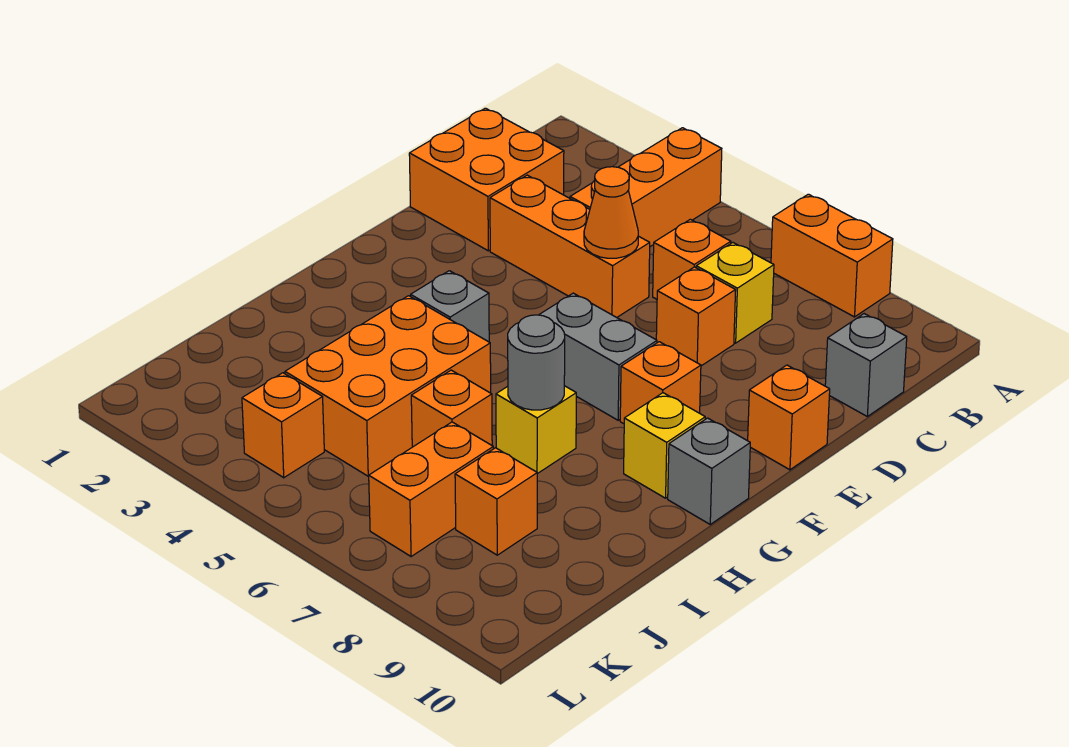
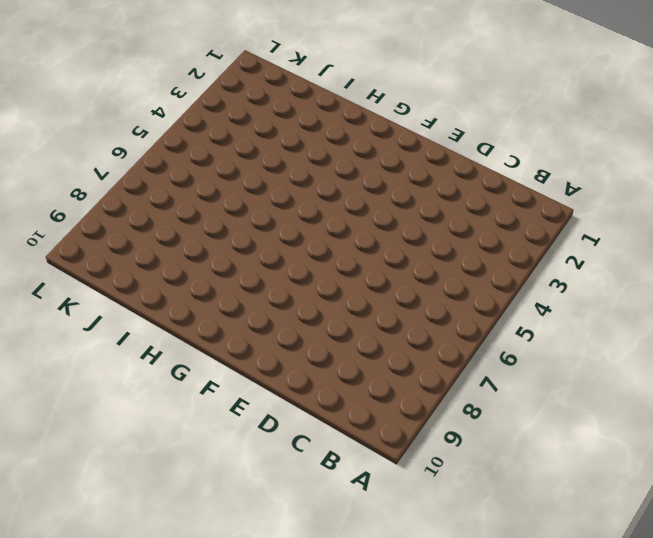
none -> orange 1x3 brick [570,128,722,247]
none -> orange 1x2 brick [771,194,893,317]
none -> orange 2x2 brick [409,108,564,251]

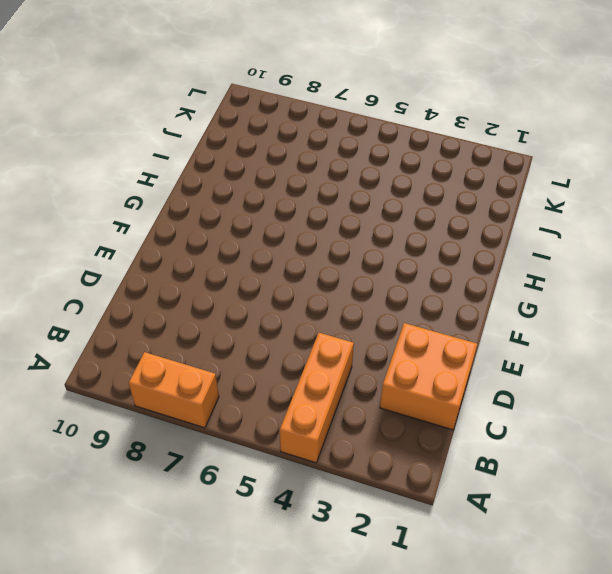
none -> orange 1x1 brick [653,219,731,299]
none -> yellow 1x1 brick [696,243,774,343]
none -> grey 1x1 brick [825,314,907,416]

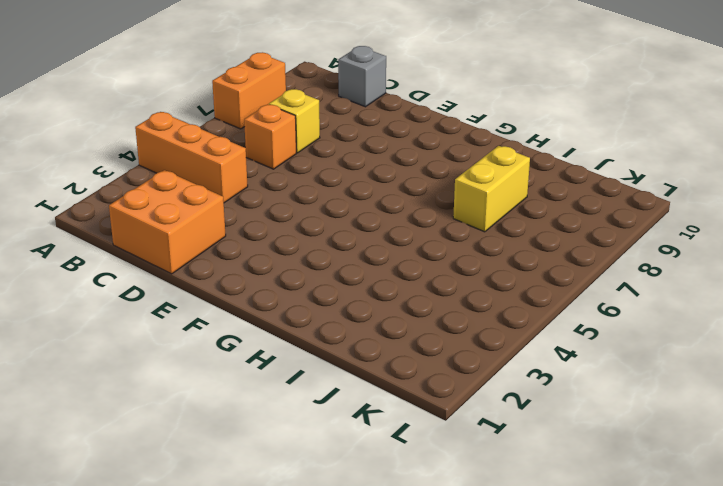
yellow 1x2 brick [453,146,530,232] -> none
none -> orange 1x3 brick [490,175,650,317]
none -> orange 1x1 brick [656,267,736,366]
none -> orange 1x1 brick [748,365,830,470]

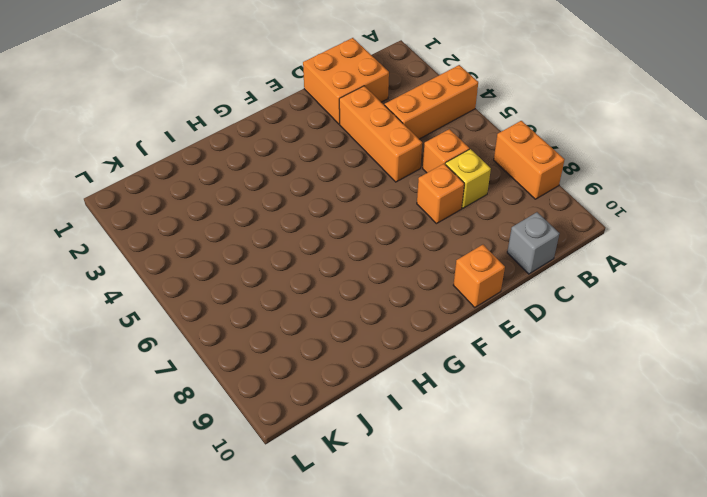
none -> grey 1x2 brick [539,293,657,420]
none -> orange 1x1 brick [620,342,701,424]
none -> grey 1x1 brick [411,271,489,342]

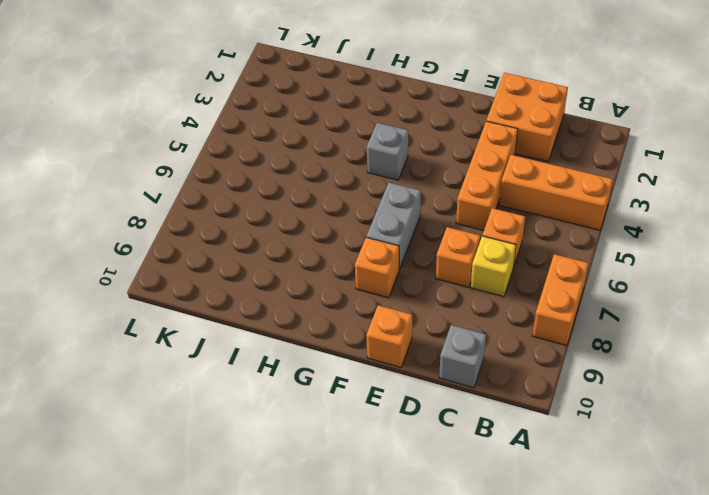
none -> yellow 1x1 brick [624,393,705,498]
none -> grey 1x1 brick [668,418,750,524]
none -> orange 2x3 brick [285,296,491,476]

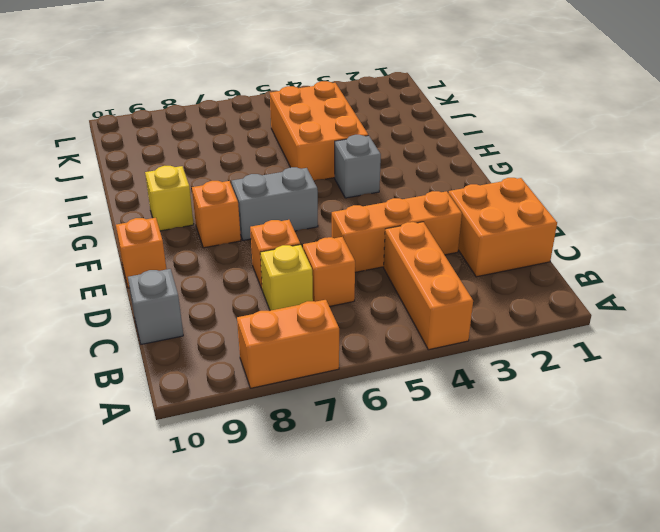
none -> grey 1x1 brick [668,418,750,524]
none -> yellow 1x1 brick [496,386,576,474]
none -> orange 1x1 brick [411,370,492,447]

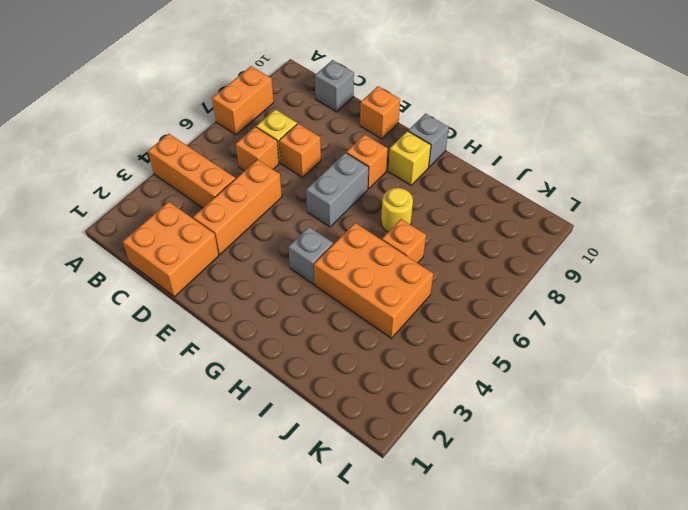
yellow 1x1 round brick [381,188,413,232] -> yellow 1x1 brick [496,386,576,474]
none -> orange 1x2 brick [369,422,493,557]
none -> orange 1x1 brick [455,448,537,555]
none -> orange 1x1 brick [242,373,324,478]

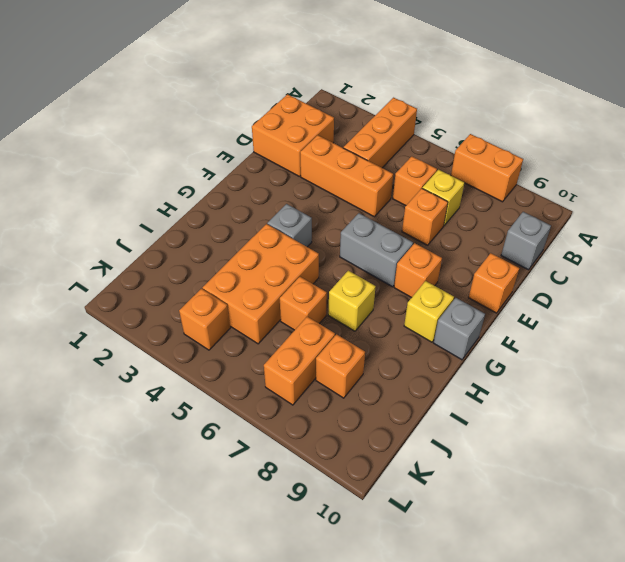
none -> orange 1x1 cone [584,167,638,258]
none -> grey 1x1 round brick [508,315,565,410]

